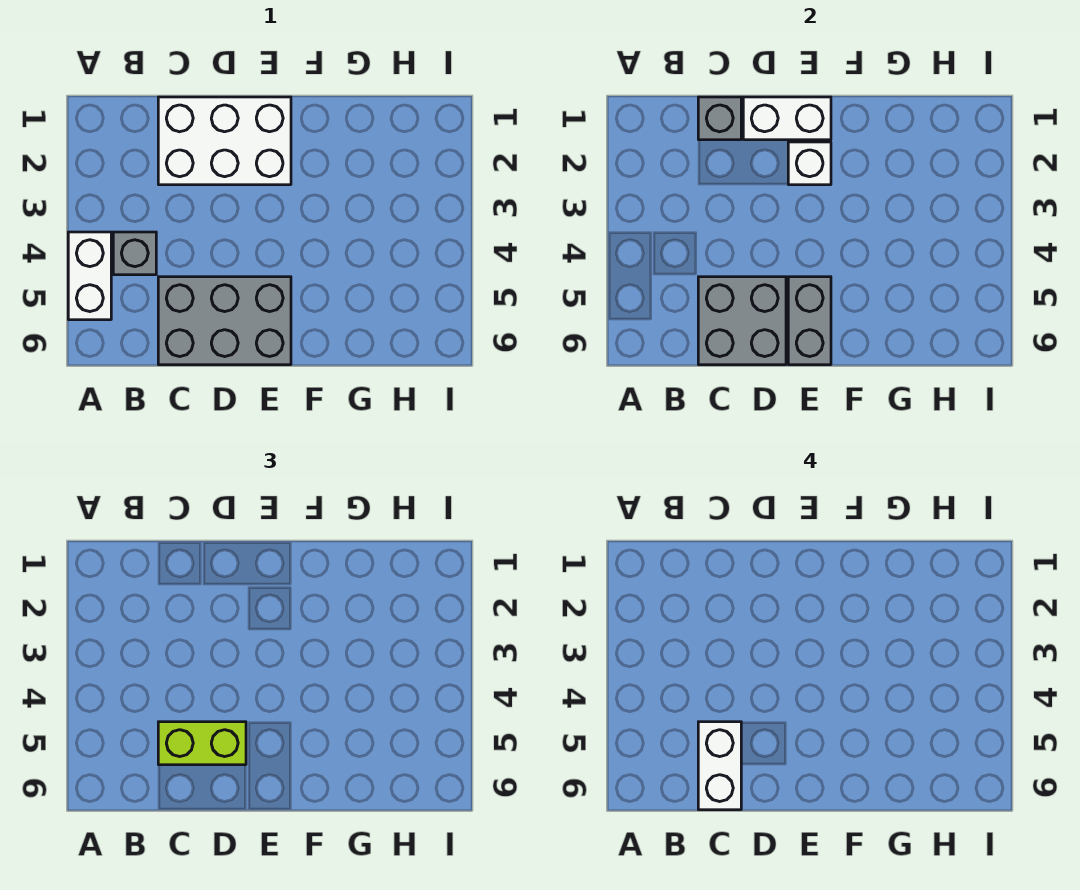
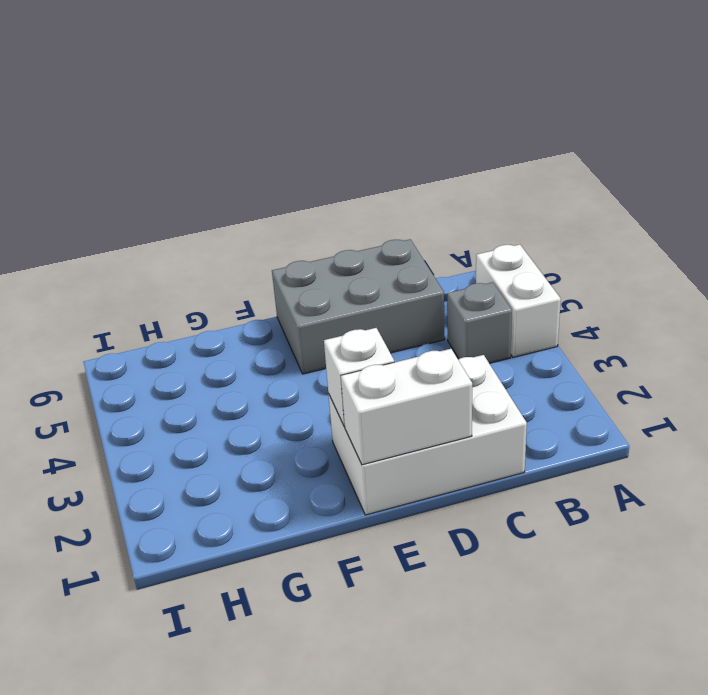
none -> grey 1x1 brick [698,97,741,140]
none -> grey 2x2 brick [698,277,786,365]

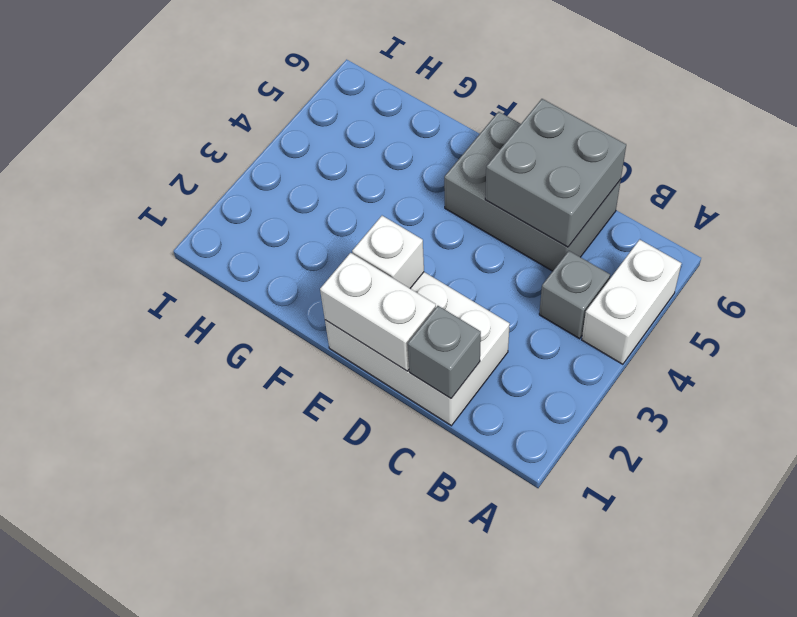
none -> grey 1x2 brick [788,277,831,365]
none -> lime 1x2 brick [158,722,246,765]

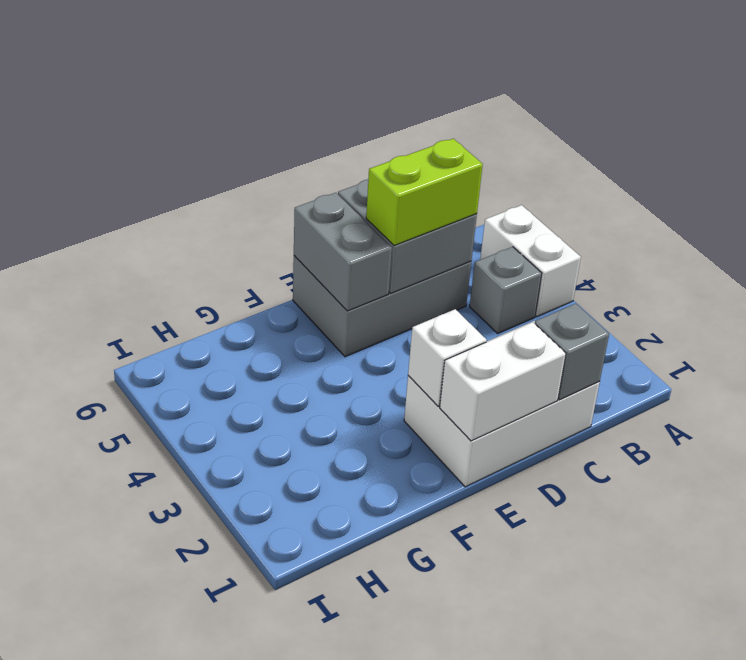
none -> white 1x2 brick [698,722,741,810]

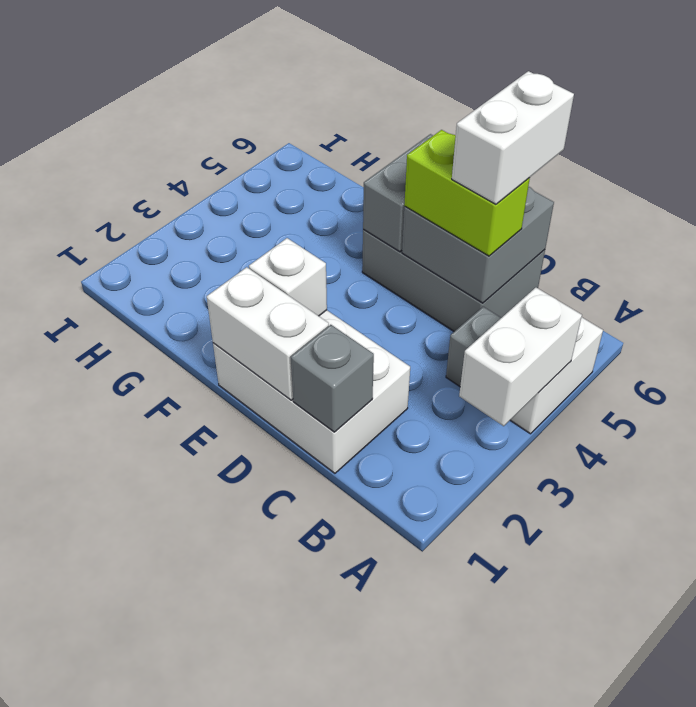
white 1x2 brick [459,288,582,426] -> none

